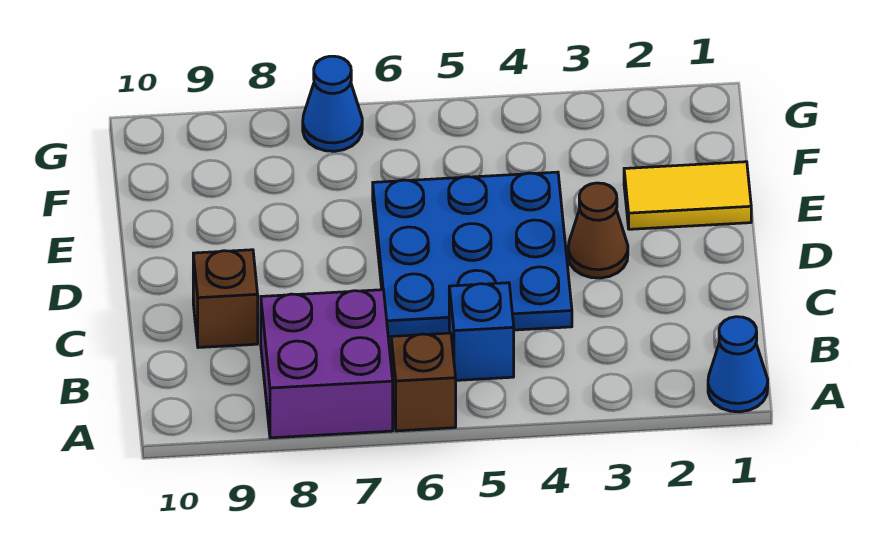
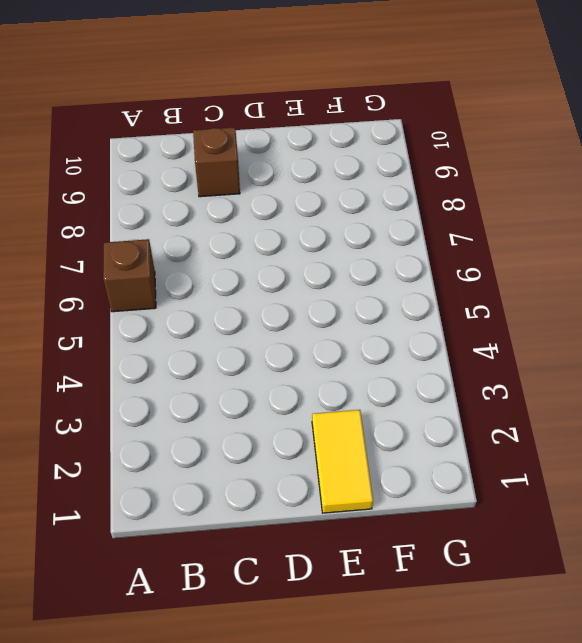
none -> blue 1x1 cone [708,317,768,412]
none -> purple 2x2 brick [261,290,393,438]

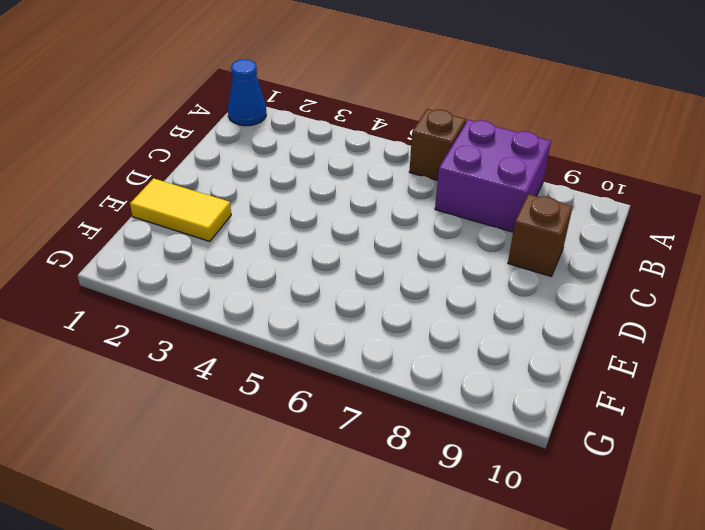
none -> blue 1x1 brick [449,283,514,380]
none -> blue 3x3 plate [373,172,572,337]

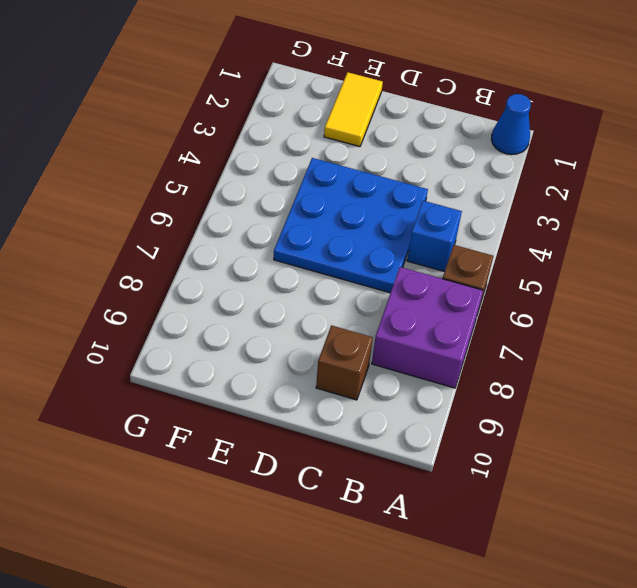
none -> brown 1x1 cone [568,183,628,278]
none -> blue 1x1 cone [303,56,362,151]

